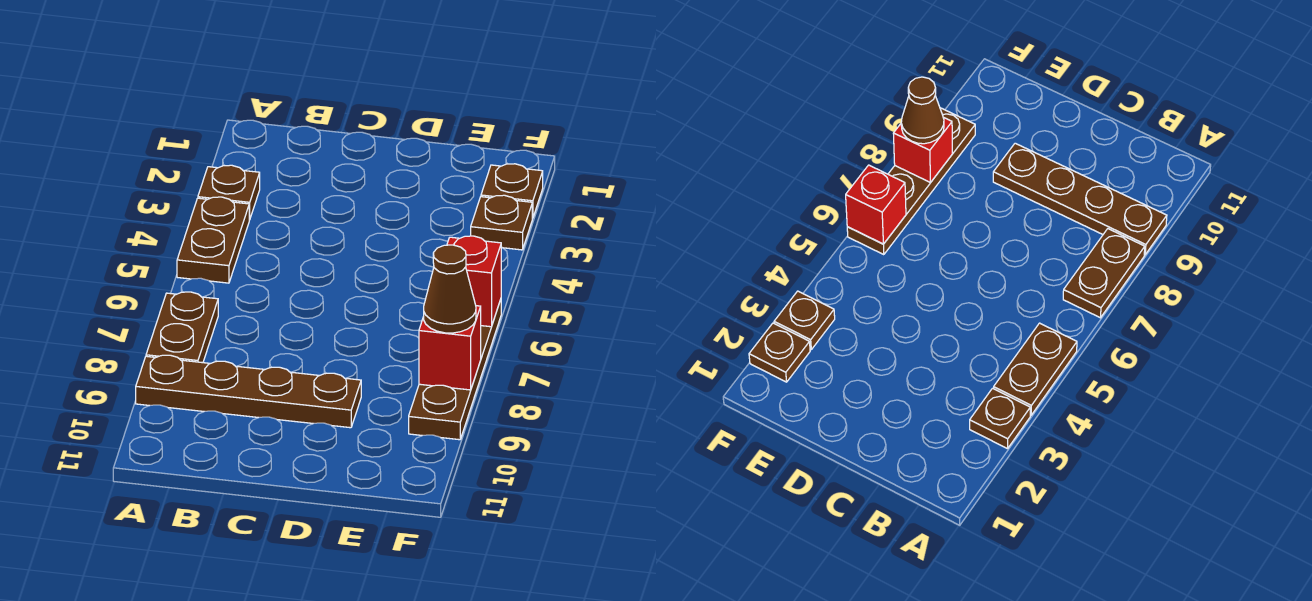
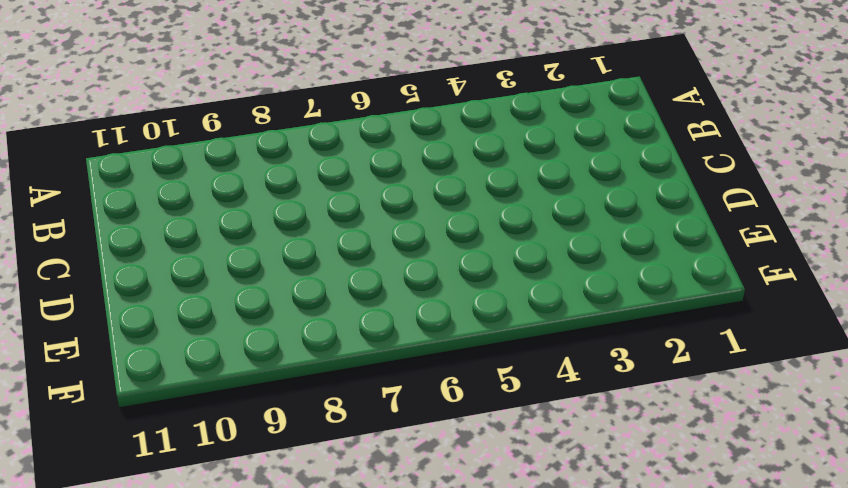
none -> brown 1x1 plate [198,165,260,220]
none -> brown 1x2 plate [177,197,249,283]

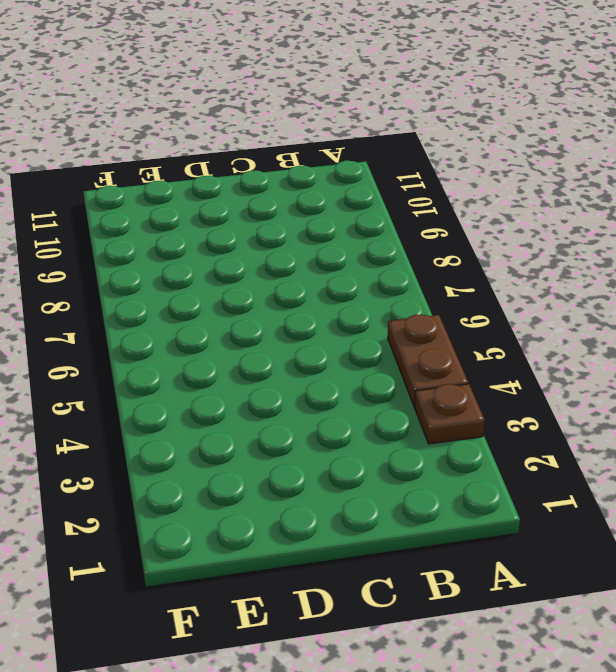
none -> brown 1x2 plate [146,292,218,363]
none -> brown 1x4 plate [136,355,361,428]

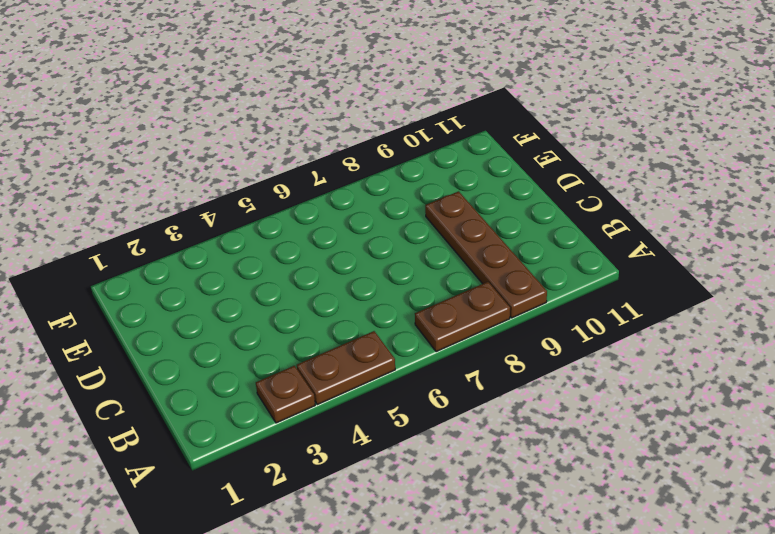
none -> brown 1x1 plate [481,164,543,218]
none -> brown 1x1 plate [471,195,532,250]

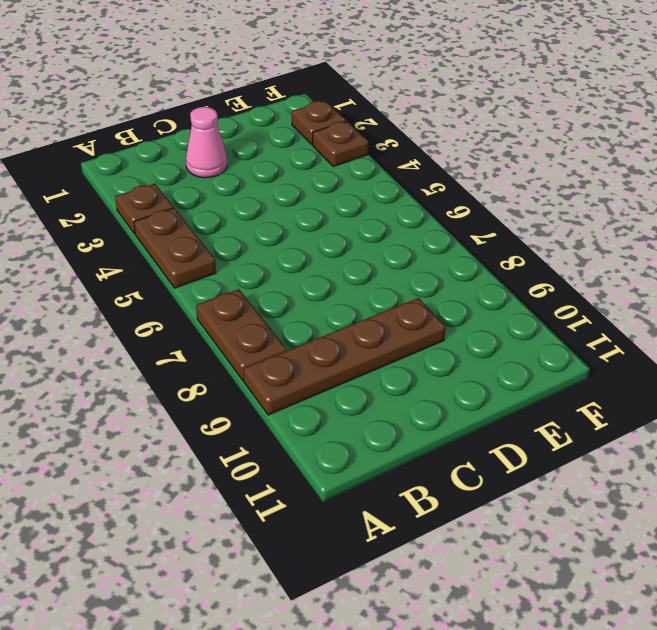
pink 1x1 cone [186,107,227,178] -> none
none -> brown 1x4 plate [409,300,501,440]
none -> red 1x1 brick [447,236,501,327]

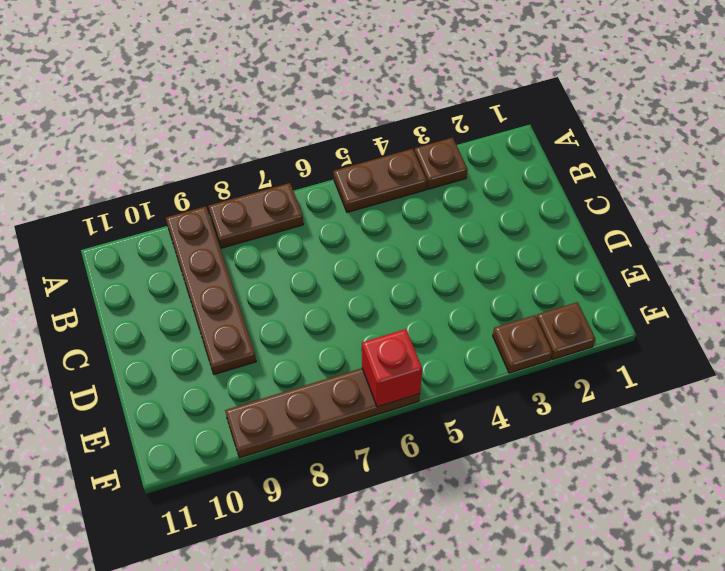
none -> red 1x1 brick [419,306,481,390]
none -> brown 1x1 cone [424,245,476,333]

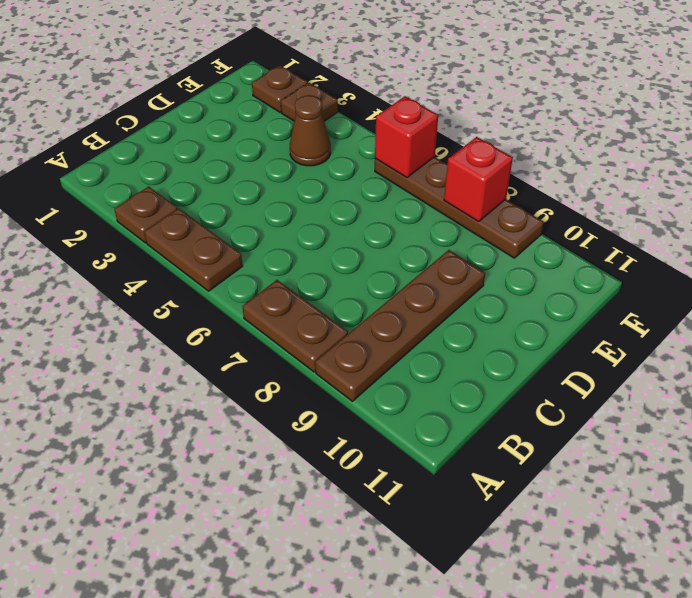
brown 1x1 cone [290,95,331,166] -> brown 1x1 cone moved to [424,245,476,333]

